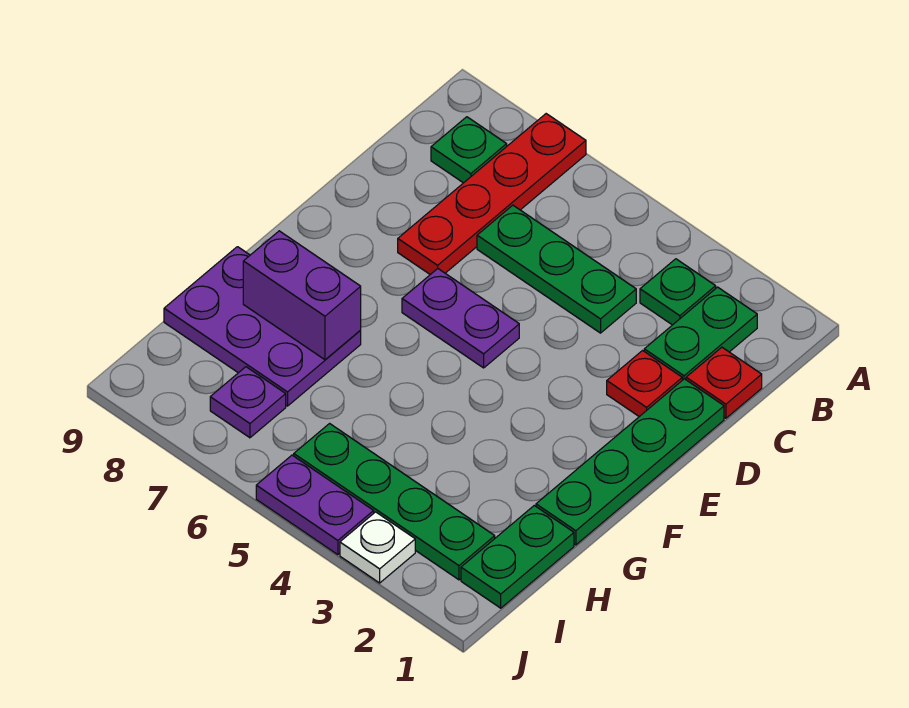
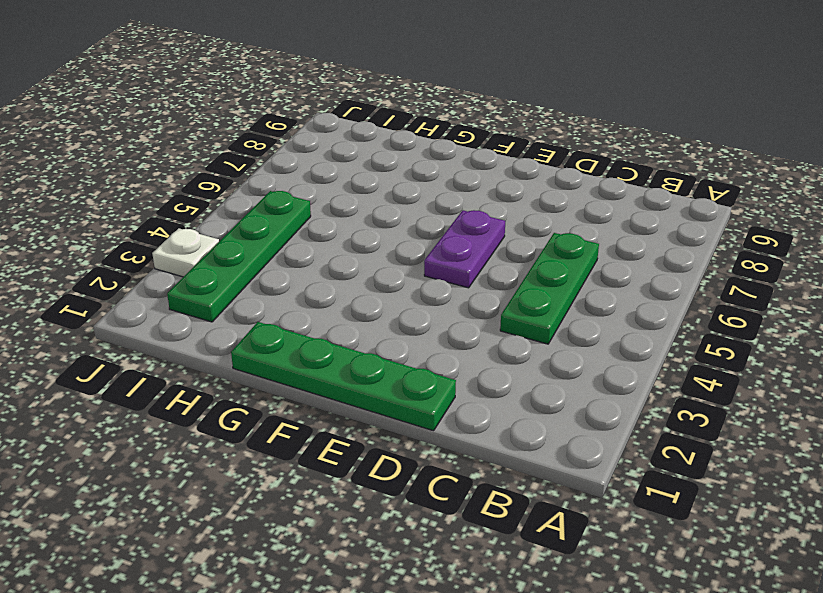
none -> red 1x4 plate [398,114,586,275]
none -> green 1x2 plate [644,287,757,380]
none -> green 1x1 plate [640,259,716,325]

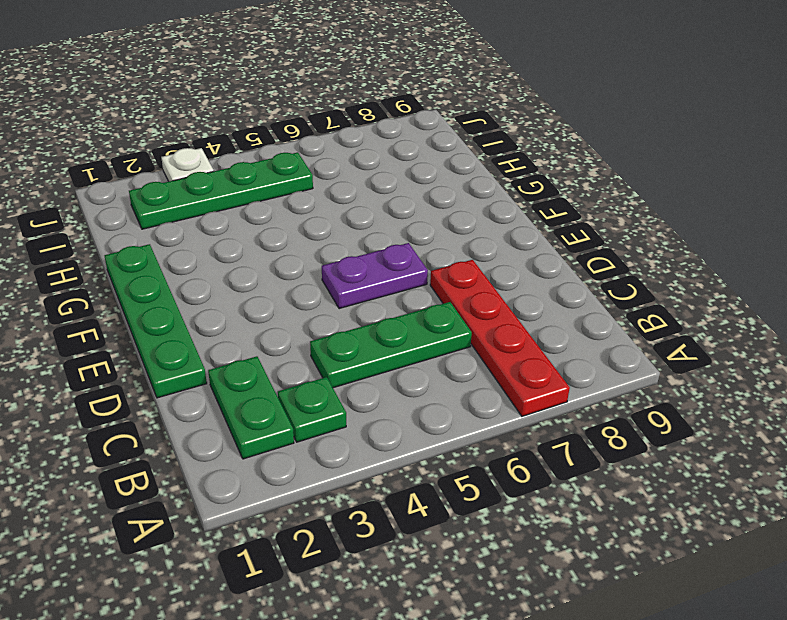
none -> green 1x1 plate [431,117,507,183]
none -> red 1x1 plate [686,347,762,418]
none -> red 1x1 plate [607,351,682,417]

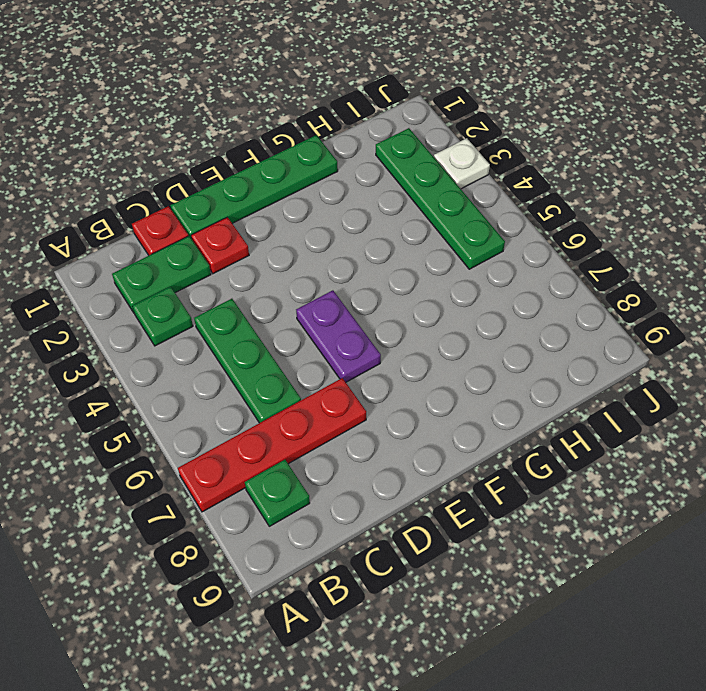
none -> purple 2x3 plate [164,247,361,406]
none -> green 1x2 plate [461,506,574,608]
none -> purple 1x1 plate [210,367,286,438]

